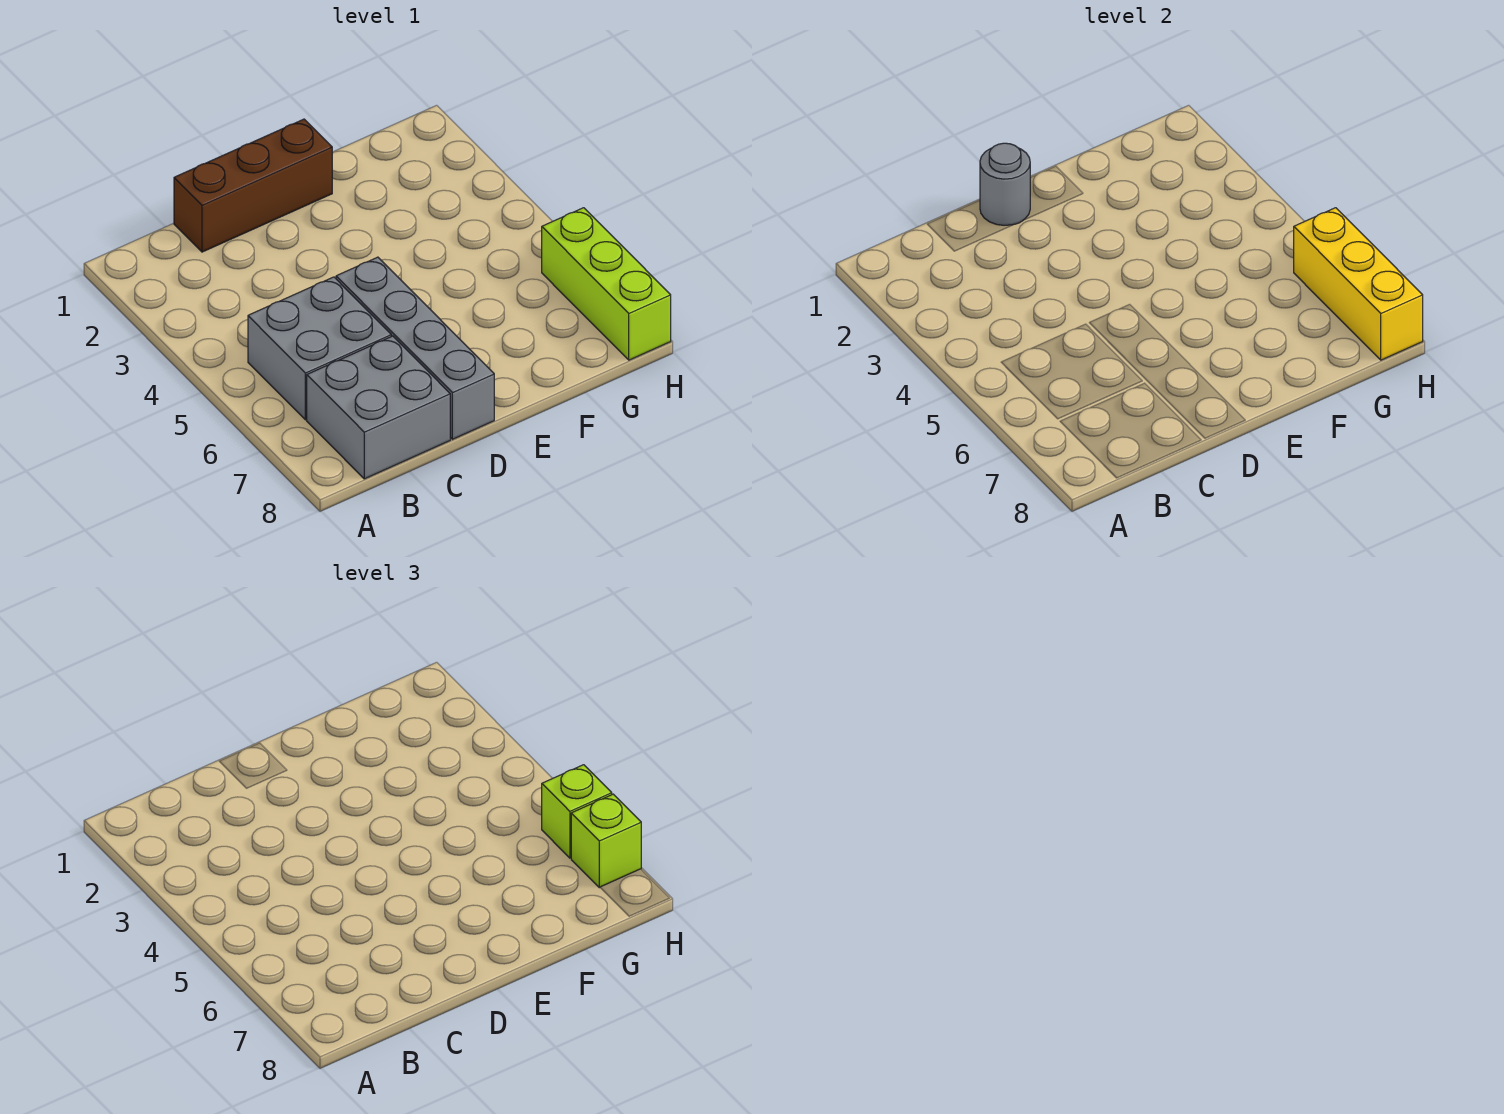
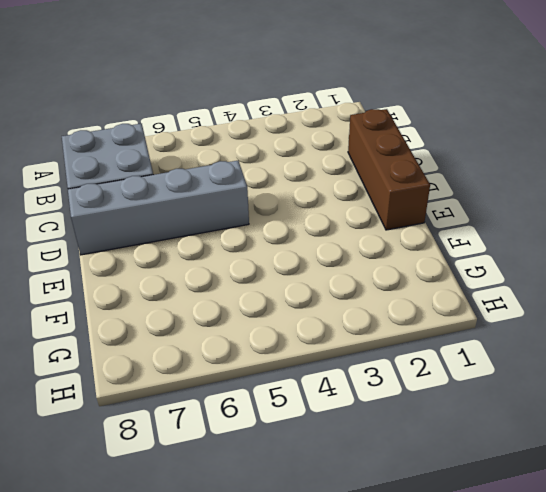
none -> grey 2x2 brick [248,277,391,420]
none -> lime 1x3 brick [542,208,671,360]

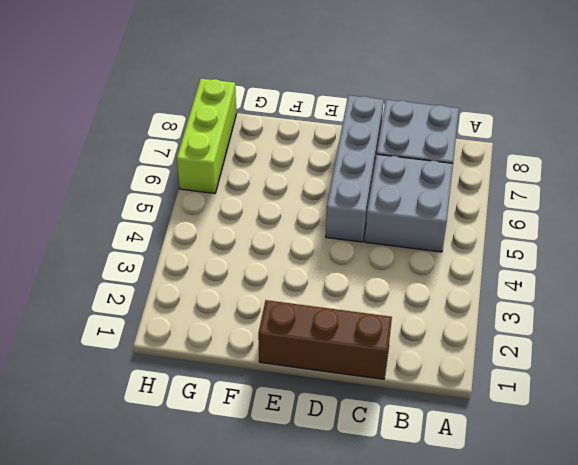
none -> grey 1x1 round brick [980,143,1030,225]
none -> yellow 1x3 brick [1294,208,1423,360]

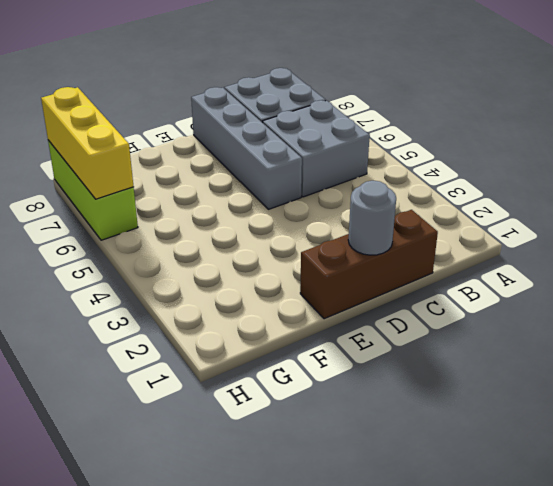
none -> lime 1x1 brick [542,765,612,858]
none -> lime 1x1 brick [571,794,641,888]

